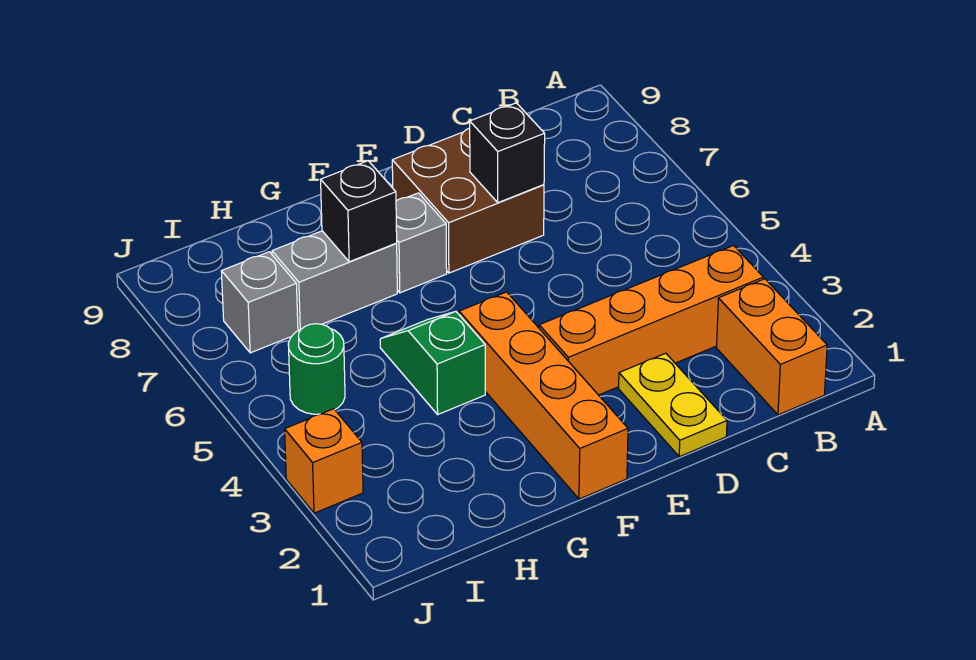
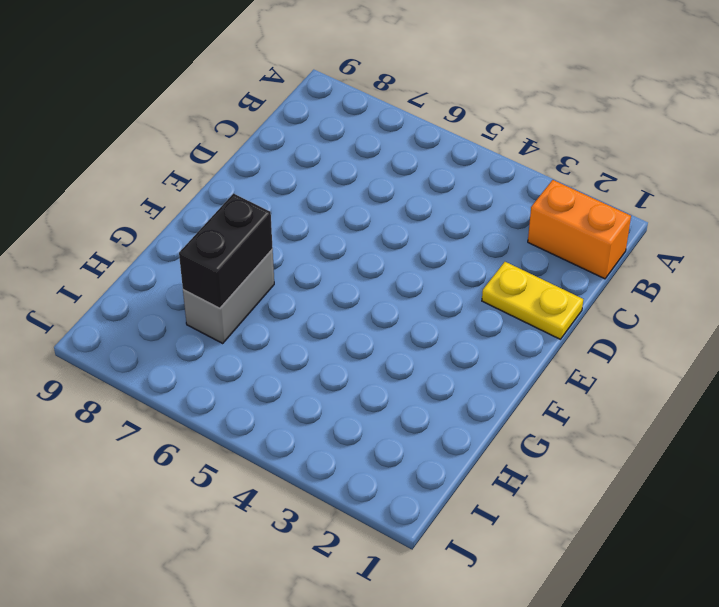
black 1x2 brick [179,194,273,308] -> black 1x1 brick [321,161,397,262]
none -> orange 1x4 brick [539,246,763,395]
none -> brown 2x2 brick [392,128,544,273]
none -> orange 1x4 brick [459,292,628,499]

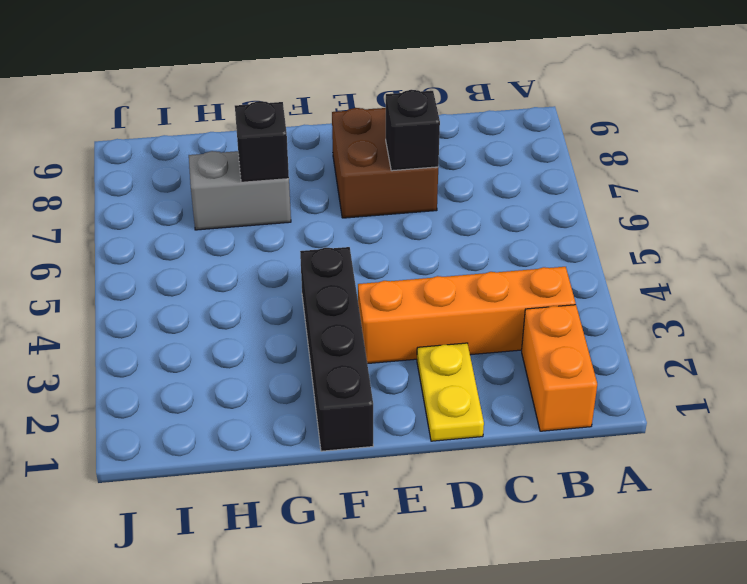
black 1x4 brick [300,247,373,451] -> orange 1x4 brick [459,292,628,499]
none -> grey 1x1 brick [396,193,447,293]
none -> green 1x2 slope [380,311,485,414]
none -> green 1x1 round brick [288,324,345,414]

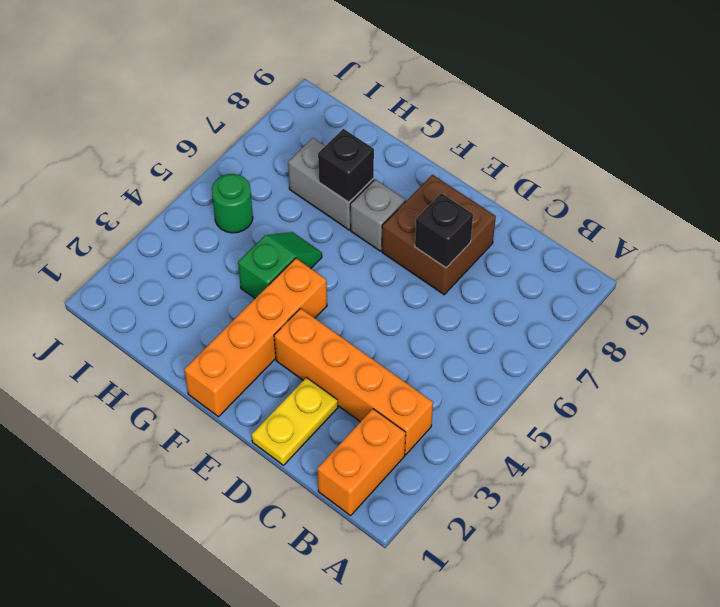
none -> grey 1x1 brick [221,252,298,353]
none -> orange 1x1 brick [285,409,363,513]

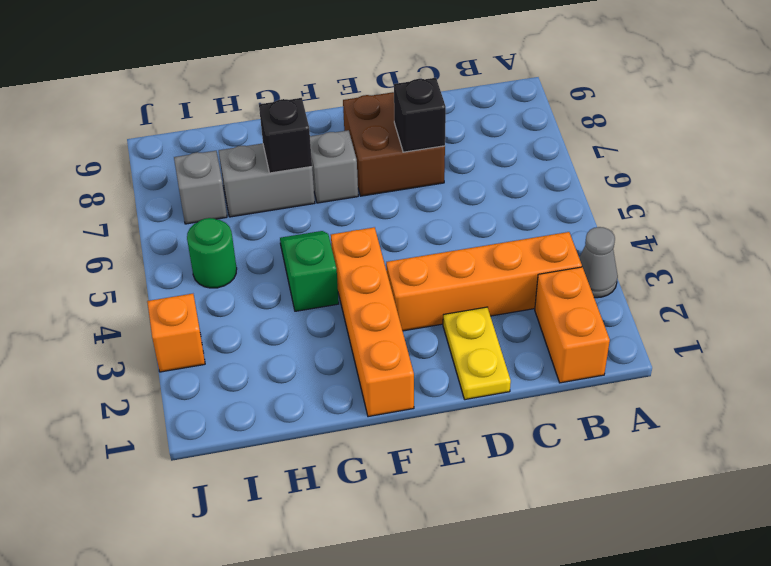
grey 1x1 cone [579,227,618,298] -> none

